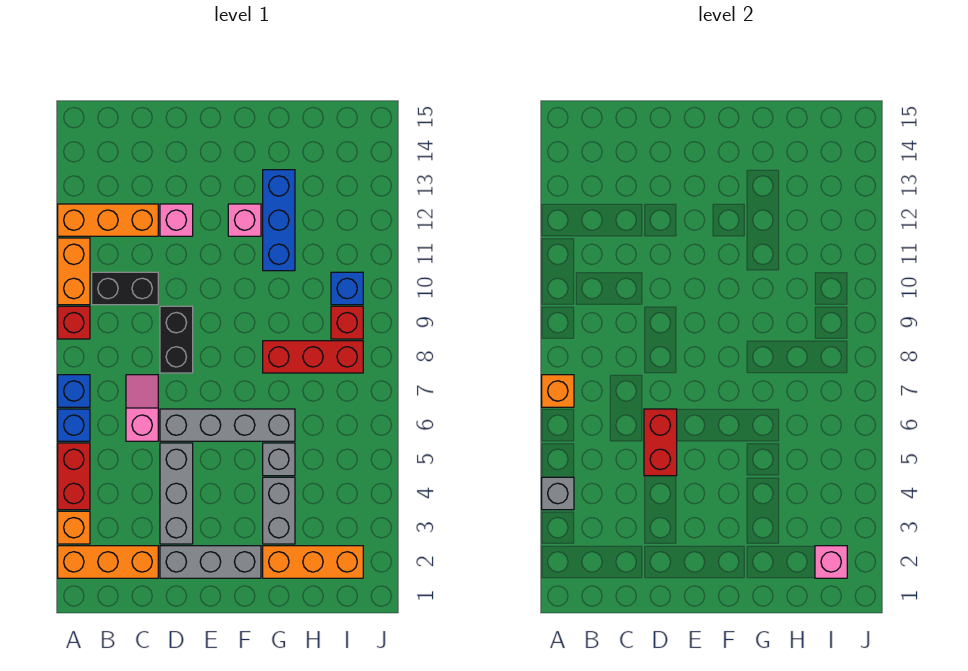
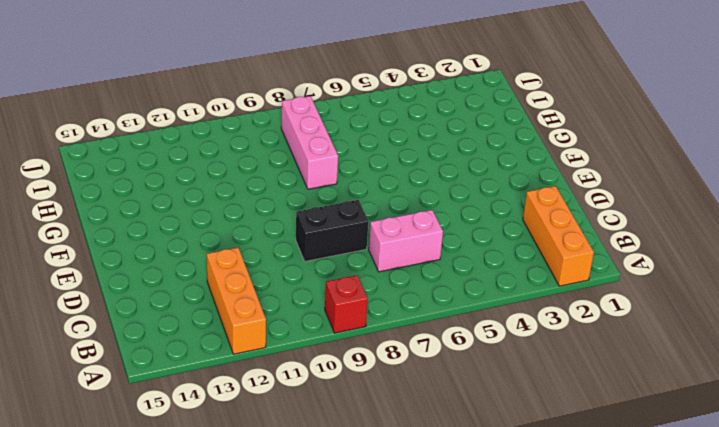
pink 1x2 brick [369,210,443,272] -> pink 1x2 slope [126,375,158,441]
pink 1x3 brick [281,96,338,189] -> red 1x3 brick [263,341,363,373]
none -> orange 1x1 brick [58,511,90,544]
none -> red 1x2 brick [58,443,90,510]
none -> blue 1x1 brick [58,409,90,441]

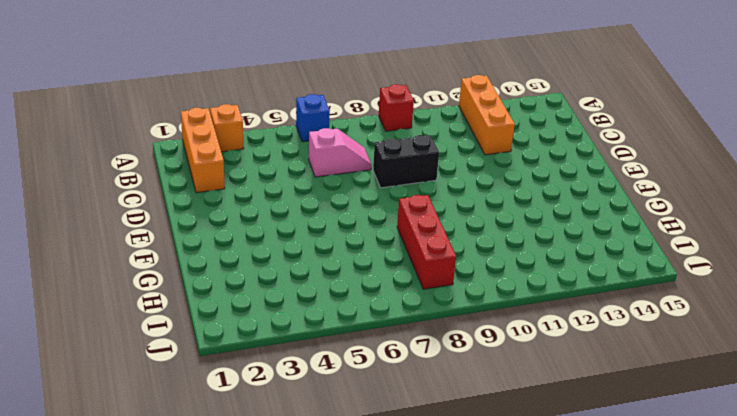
none -> red 1x2 brick [58,443,90,510]
none -> blue 1x1 brick [58,375,90,407]
none -> orange 1x2 brick [58,238,90,305]

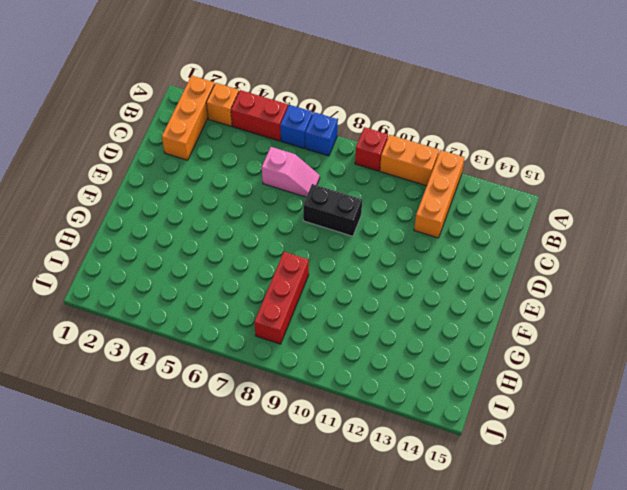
none -> black 1x2 brick [92,272,158,305]
none -> grey 1x3 brick [160,546,261,578]
none -> grey 1x3 brick [160,443,193,544]

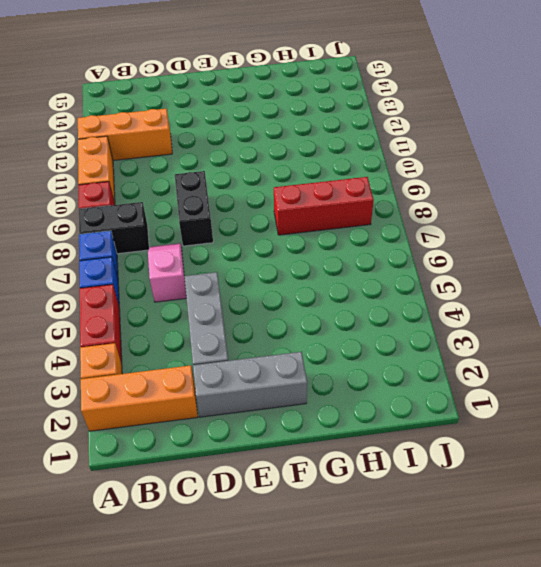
black 1x2 brick [79,202,149,254] -> black 1x2 brick moved to [92,272,158,305]
none -> grey 1x4 brick [160,409,295,441]
none -> pink 1x1 brick [160,204,193,236]
none -> pink 1x1 brick [228,204,261,236]

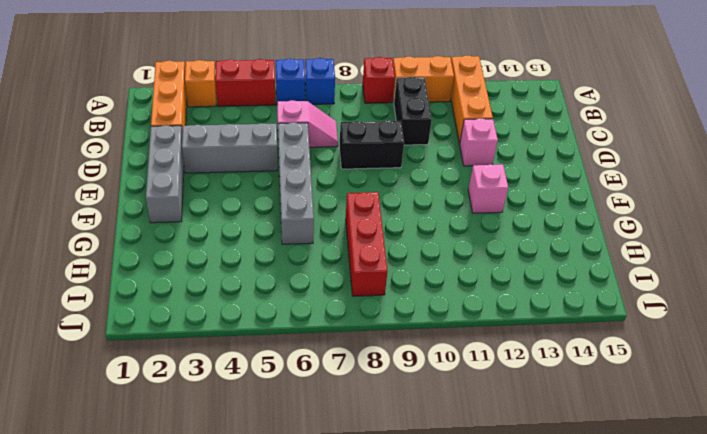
none -> orange 1x3 brick [263,546,363,578]
none -> grey 1x2 brick [263,477,295,544]
none -> grey 1x1 brick [263,443,295,476]

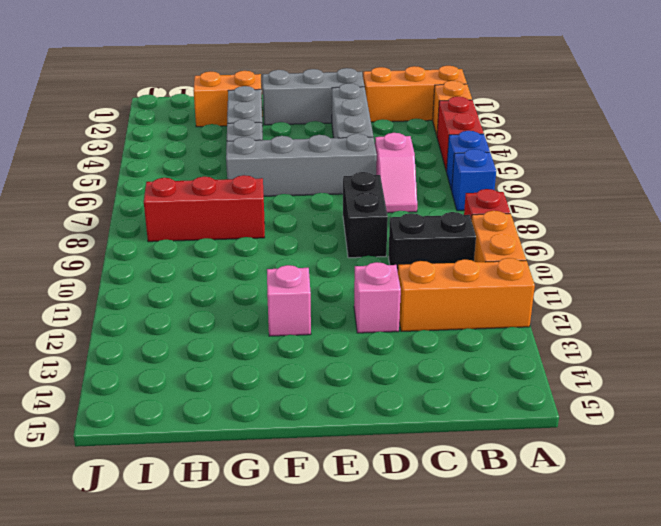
orange 1x2 brick [193,71,262,127] -> orange 1x3 brick [263,546,363,578]
none -> blue 1x3 brick [263,170,295,271]
none -> red 1x1 brick [331,306,363,339]
none -> blue 1x1 brick [331,272,363,305]

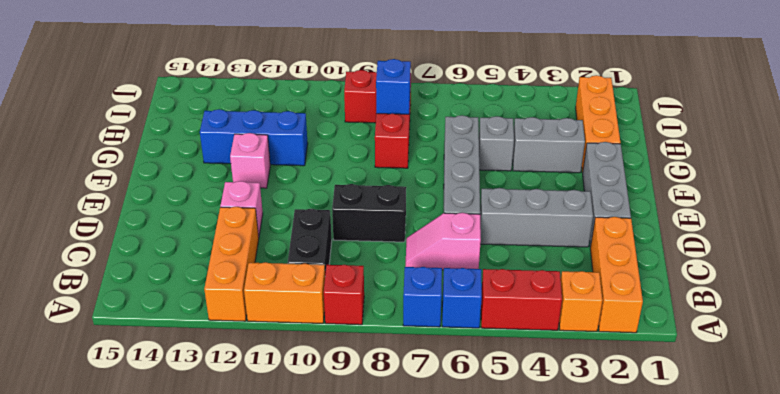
blue 1x1 brick [376,59,411,114] -> blue 1x1 brick moved to [331,272,363,305]
none -> grey 1x1 brick [542,477,574,510]
none -> orange 1x1 brick [542,375,574,407]
none -> red 1x2 brick [644,409,677,476]

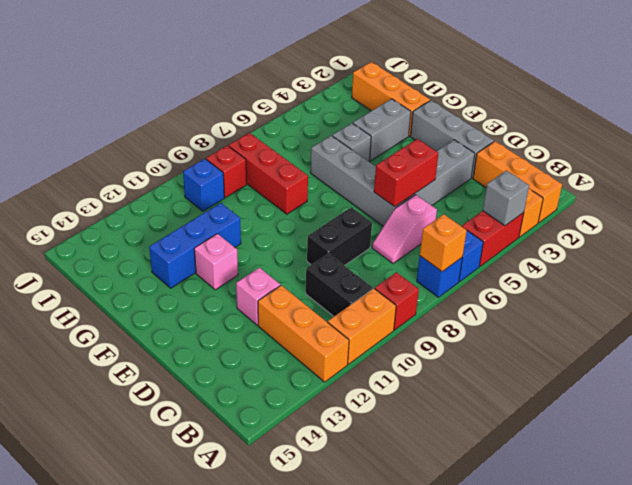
none -> pink 1x1 brick [815,546,847,578]

